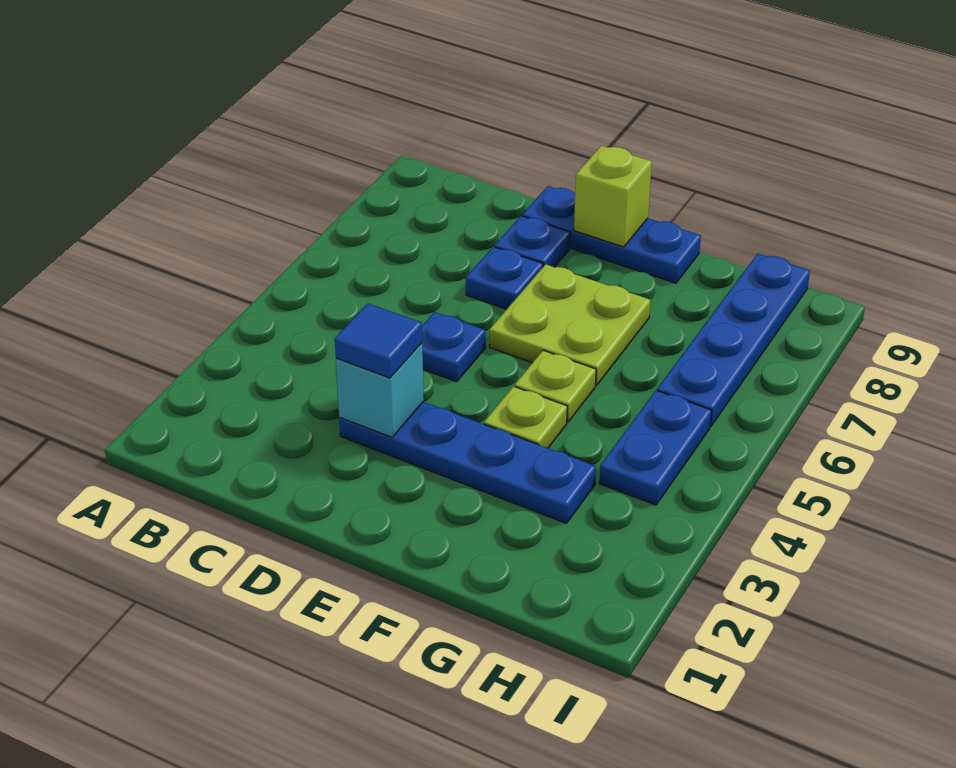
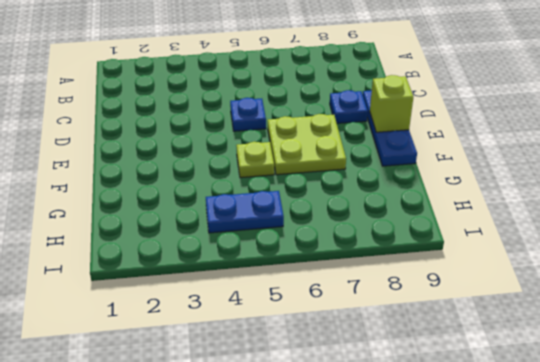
none -> blue 1x4 plate [339,402,596,523]
none -> blue 1x1 plate [466,247,543,309]
none -> lime 1x1 plate [484,386,567,448]

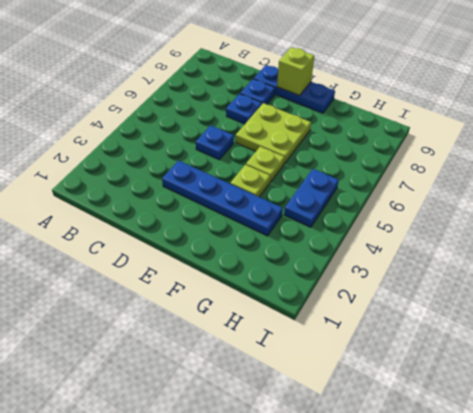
none -> blue 1x4 plate [657,254,810,426]
none -> cyan 1x1 brick [336,343,424,437]
none -> blue 1x1 tile [335,303,422,378]

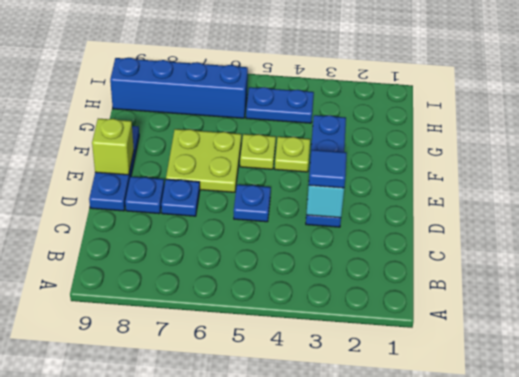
blue 1x4 brick [110,58,248,118] -> blue 1x4 plate [657,254,810,426]

